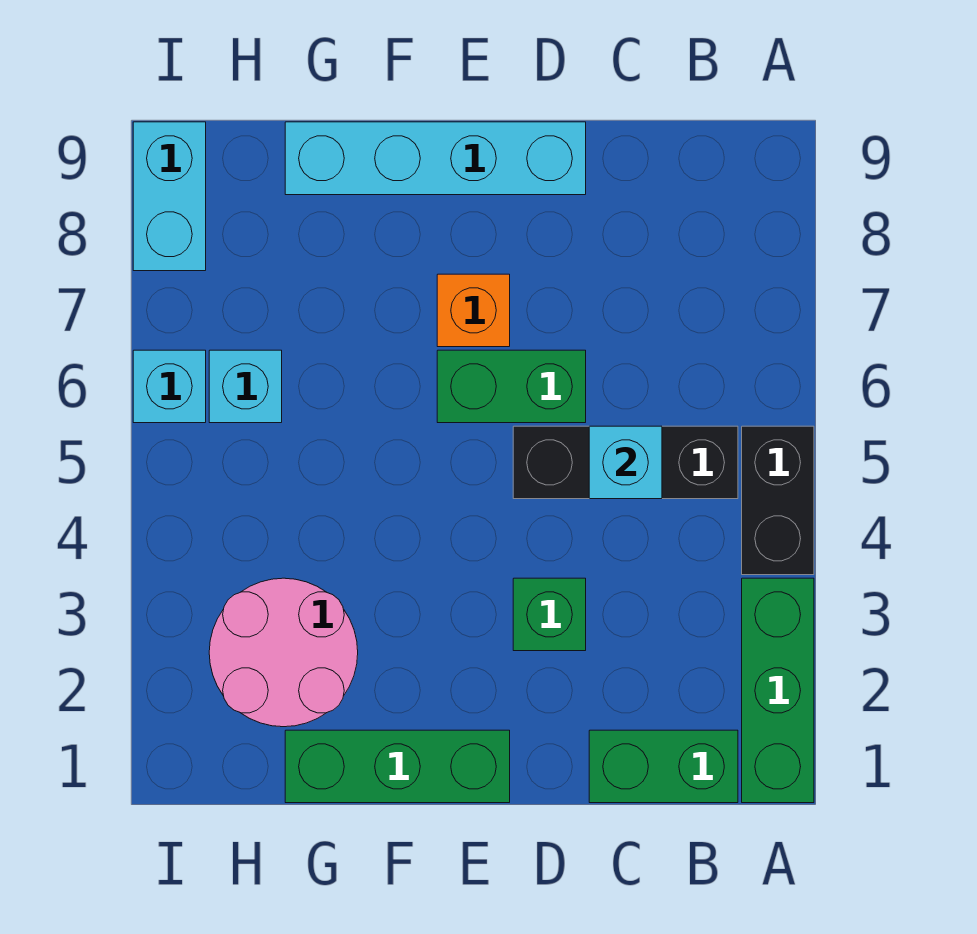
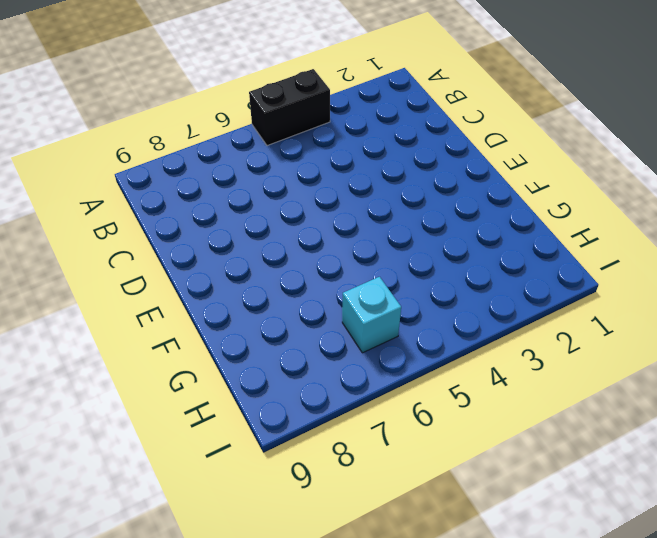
none -> green 1x3 brick [742,578,814,803]
none -> green 1x2 brick [589,730,738,803]
none -> black 1x3 brick [513,426,738,499]

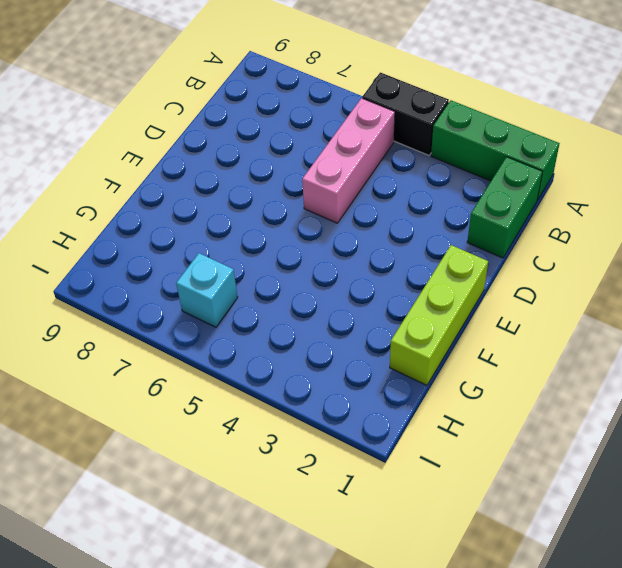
pink 1x3 brick [302,98,395,223] -> black 1x3 brick [513,426,738,499]
lime 1x3 brick [390,245,488,385] -> green 1x3 brick [285,730,510,803]
none -> green 1x1 brick [513,578,586,651]
none -> green 1x2 brick [437,350,586,423]
none -> cyan 1x4 brick [285,122,586,195]

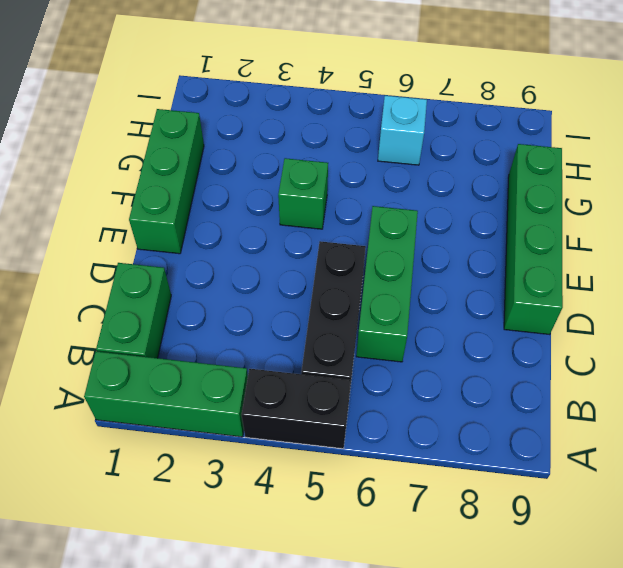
green 1x3 brick [356,206,418,362] -> green 1x2 brick [437,350,586,423]
green 1x4 brick [504,144,563,335] -> cyan 1x4 brick [285,122,586,195]
green 1x1 brick [278,158,328,229] -> green 1x1 brick moved to [513,578,586,651]
none -> orange 1x1 brick [437,274,510,347]
none -> pink 2x2 round brick [209,578,358,727]
none -> cyan 1x1 brick [133,350,206,423]

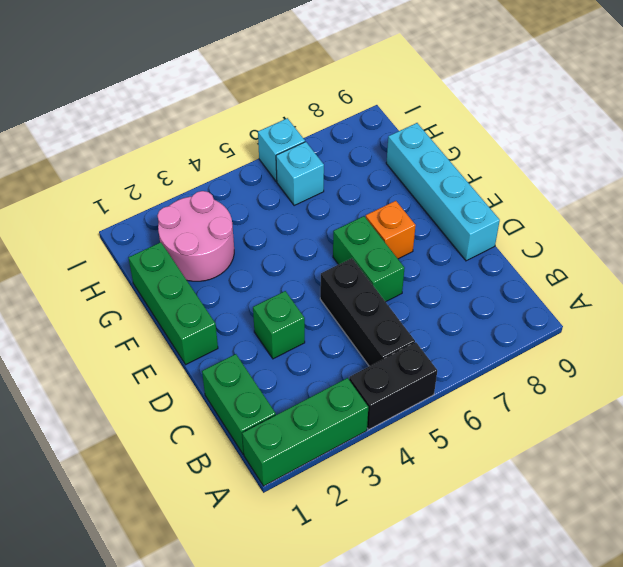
none -> cyan 1x2 brick [133,122,206,271]
none -> cyan 1x1 brick [589,426,662,499]

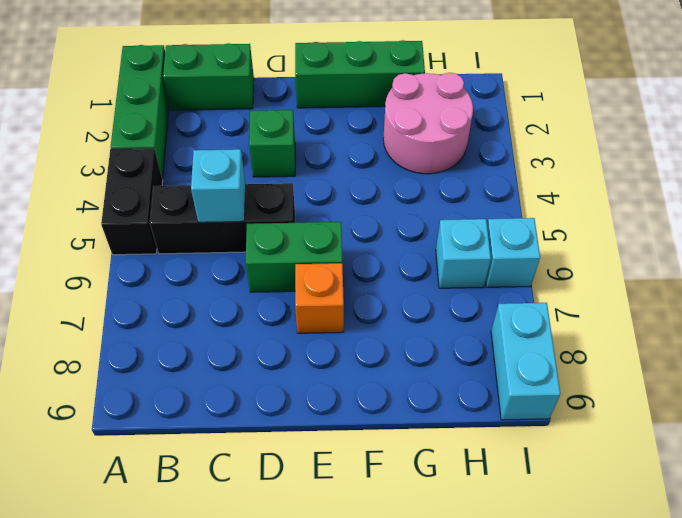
none -> cyan 1x4 brick [285,122,586,195]

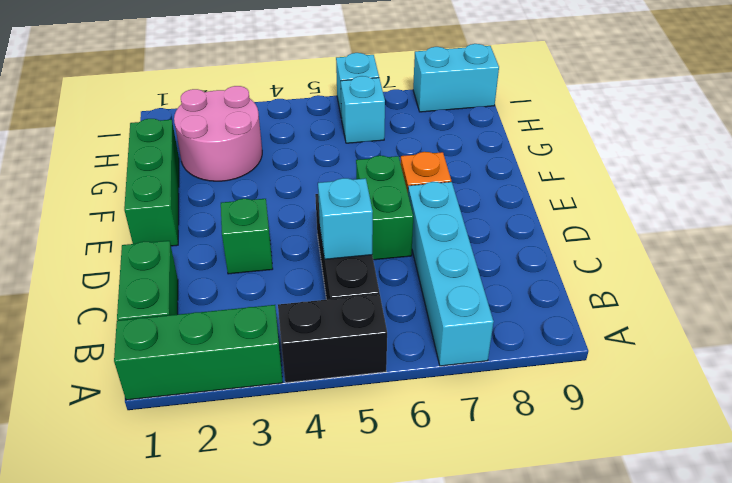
cyan 1x4 brick [408,182,494,366] -> cyan 1x4 brick moved to [285,122,586,195]

